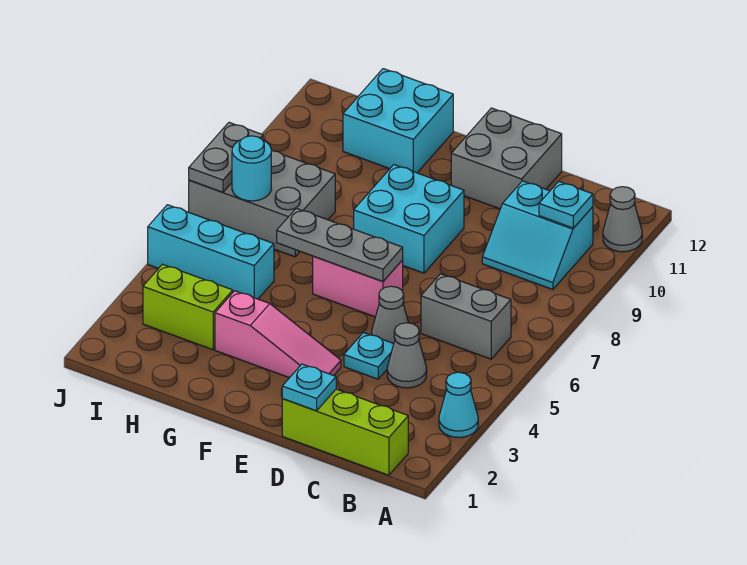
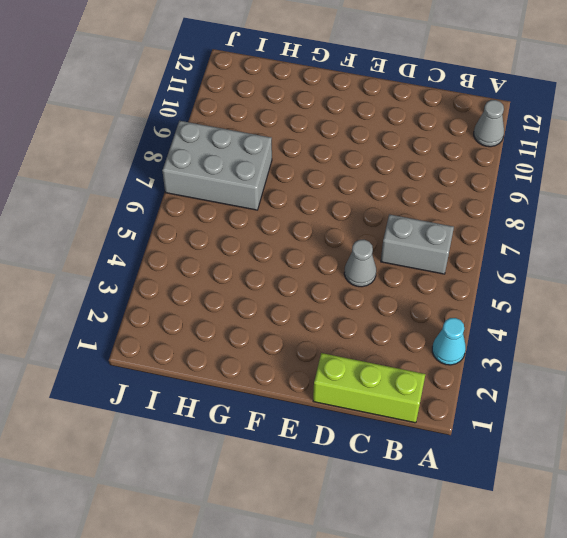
none -> cyan 2x2 slope [482,181,593,290]
none -> grey 1x1 cone [387,323,427,388]
none -> cyan 1x1 plate [344,333,394,379]

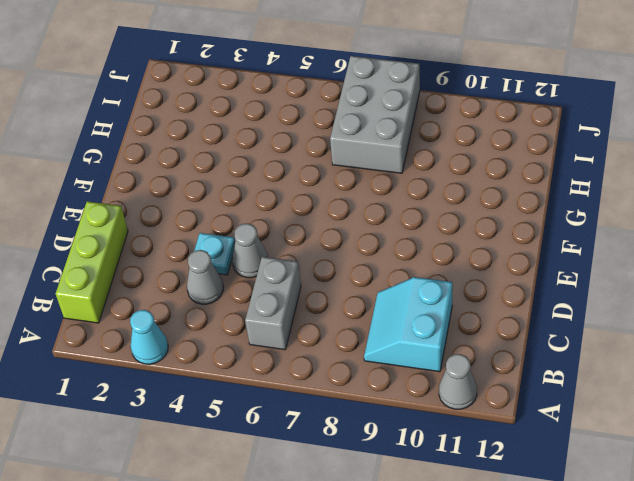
none -> grey 2x2 brick [451,108,562,209]
none -> pink 1x3 slope [215,291,341,378]
none -> pink 1x2 brick [313,256,403,317]

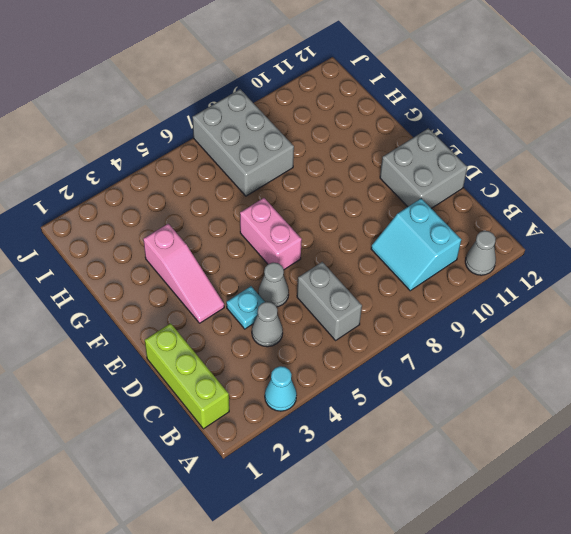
none -> cyan 2x2 brick [354,165,464,273]
none -> cyan 2x2 brick [343,69,453,173]
none -> lime 1x2 brick [143,264,233,350]

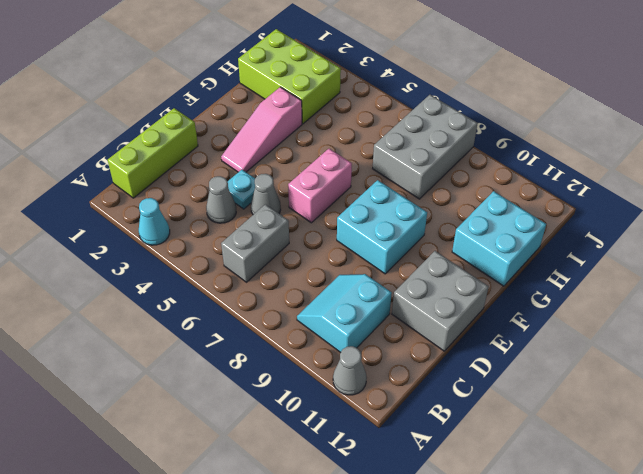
lime 2x3 brick [238,29,341,124] -> lime 1x2 brick [143,264,233,350]
none -> cyan 1x3 brick [148,205,274,299]
none -> cyan 1x1 plate [539,181,593,228]
none -> cyan 1x1 plate [282,364,336,411]

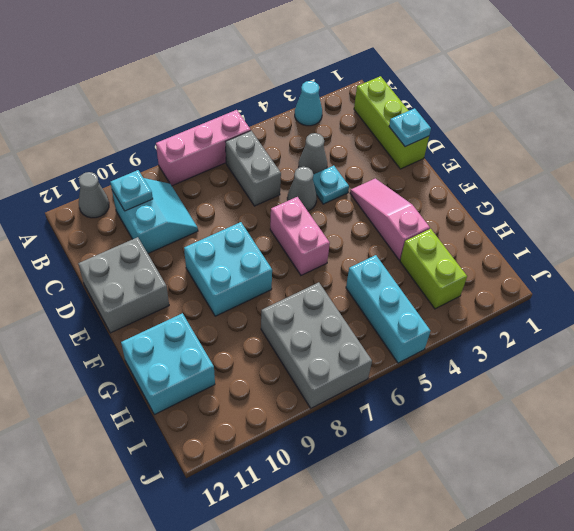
pink 1x3 brick [156,110,251,186] -> none
none -> grey 1x3 plate [277,208,403,282]
none -> cyan 1x1 round brick [232,136,271,201]
none -> grey 1x2 plate [189,123,263,192]

